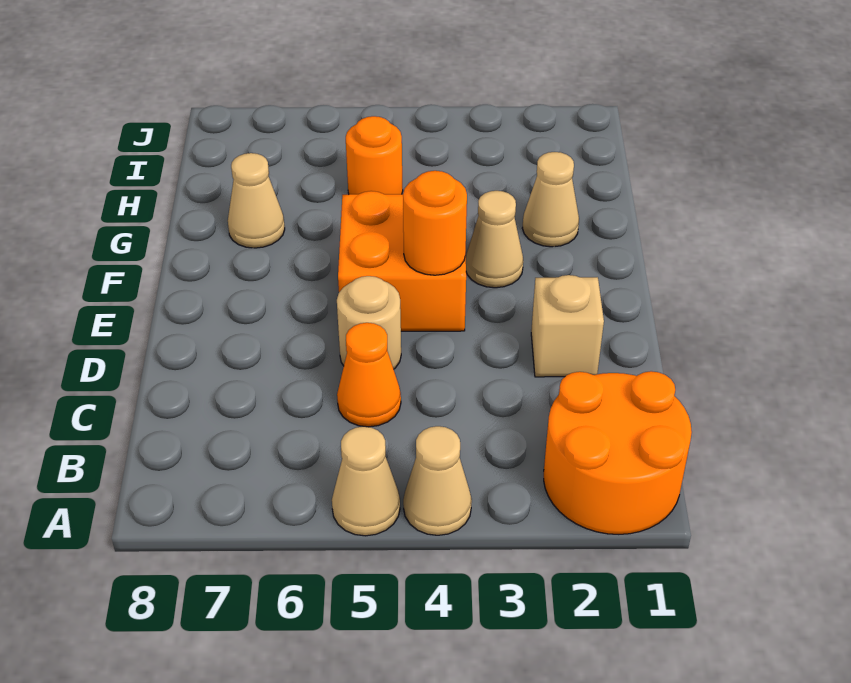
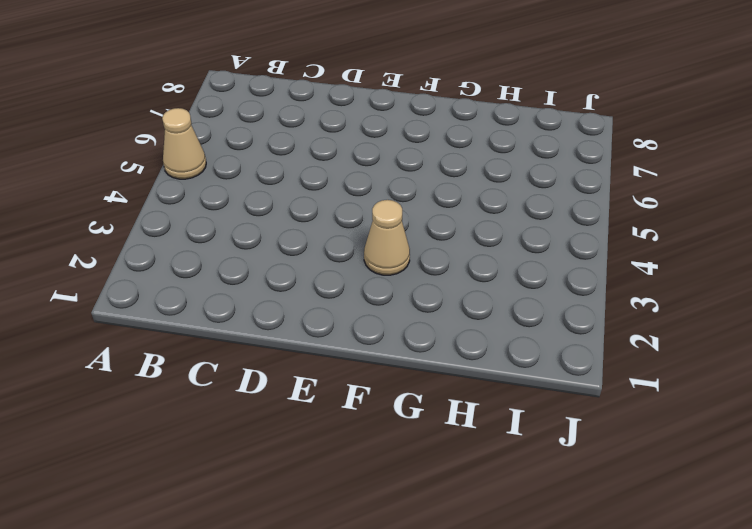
none -> orange 2x2 round brick [544,371,692,534]
none -> tan 1x1 cone [403,426,472,535]
none -> orange 1x1 cone [337,323,401,427]

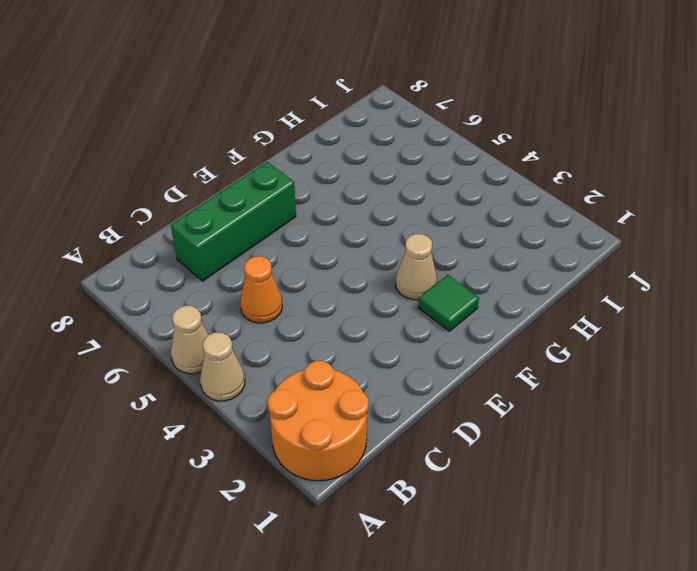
green 1x3 brick [171,162,296,281] -> none
green 1x1 tile [418,275,479,331] -> none
none -> tan 1x1 brick [531,275,604,377]
none -> tan 1x1 round brick [337,276,401,369]
none -> orange 2x2 brick [338,191,466,331]

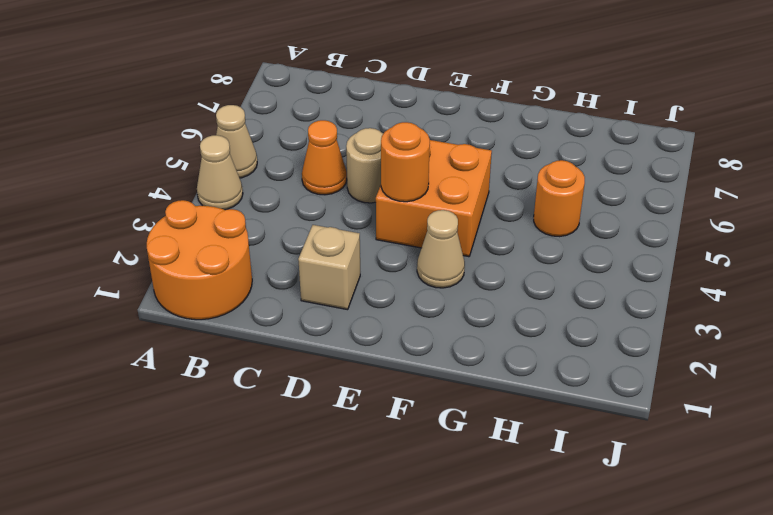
none -> tan 1x1 cone [522,152,579,247]
none -> tan 1x1 cone [228,153,285,248]

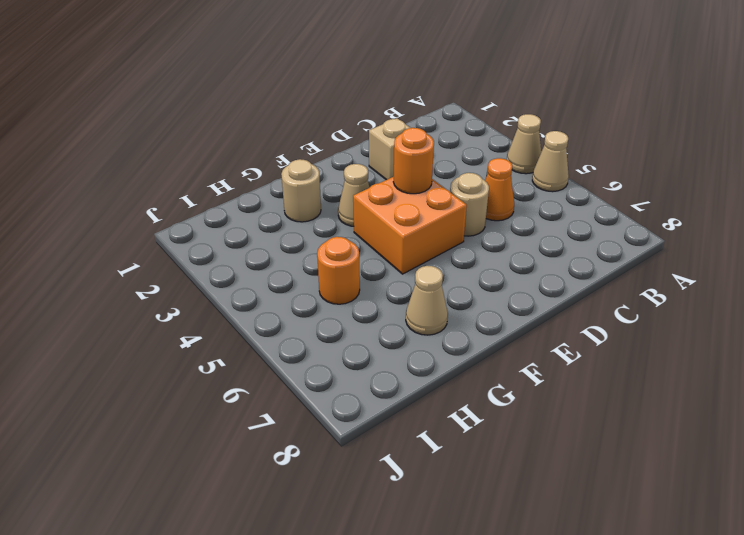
tan 1x1 round brick [281,159,321,222] -> tan 1x1 cone [522,152,579,247]
none -> orange 2x2 round brick [544,371,692,534]

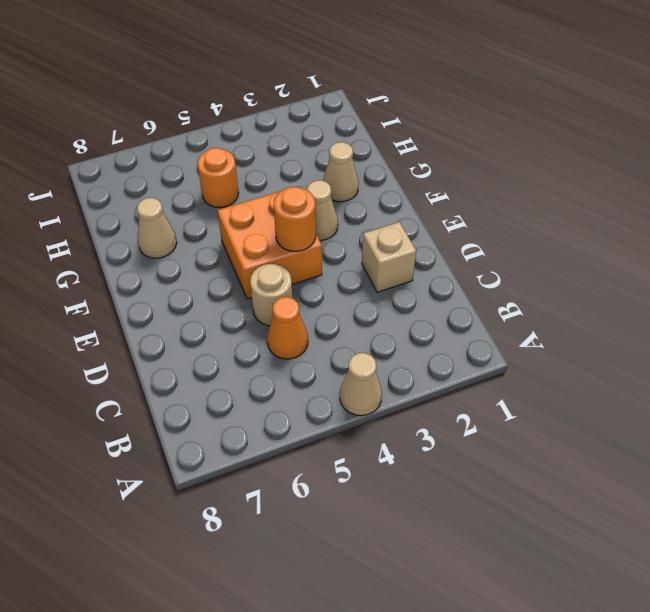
none -> orange 2x2 round brick [544,371,692,534]
none -> tan 1x1 cone [332,427,400,536]

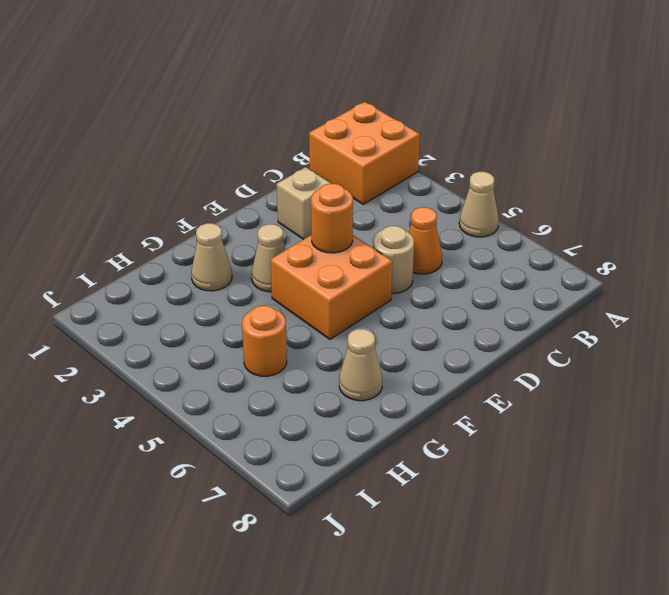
orange 2x2 brick [309,102,420,204] -> orange 2x2 round brick [544,371,692,534]
none -> tan 1x1 cone [403,426,472,535]

